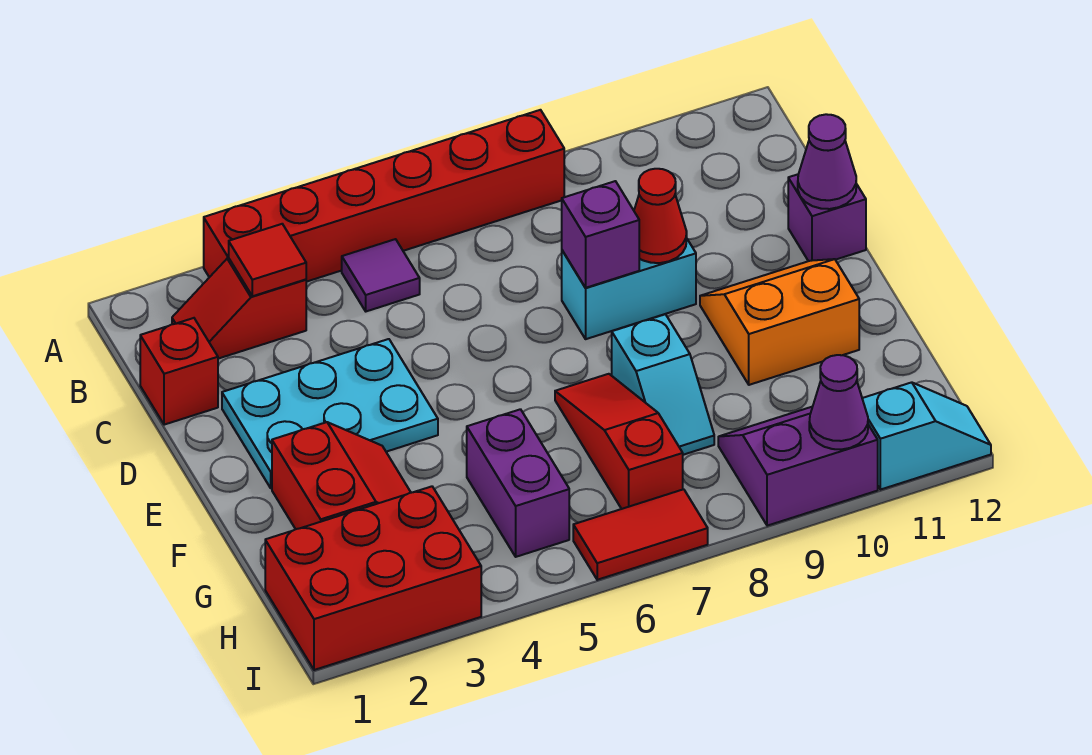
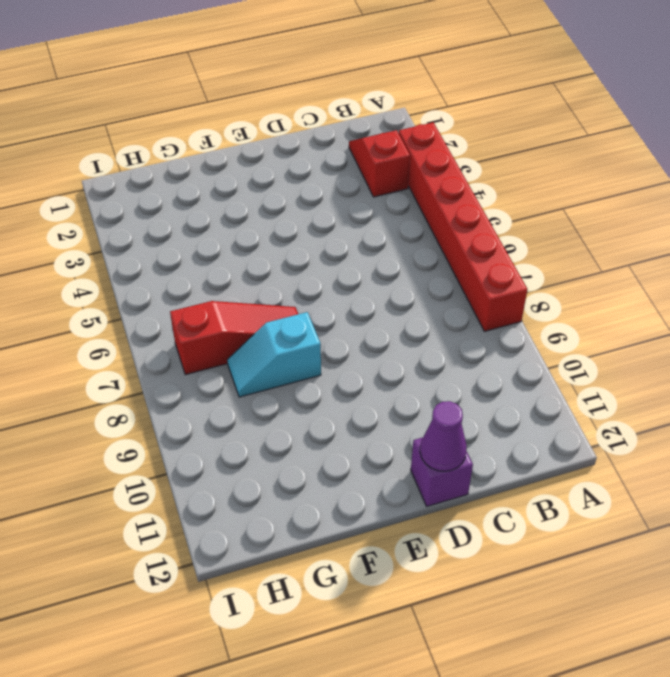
none -> purple 1x1 tile [342,239,420,311]
none -> red 1x1 brick [140,318,218,425]
none -> cyan 2x3 plate [222,339,438,488]

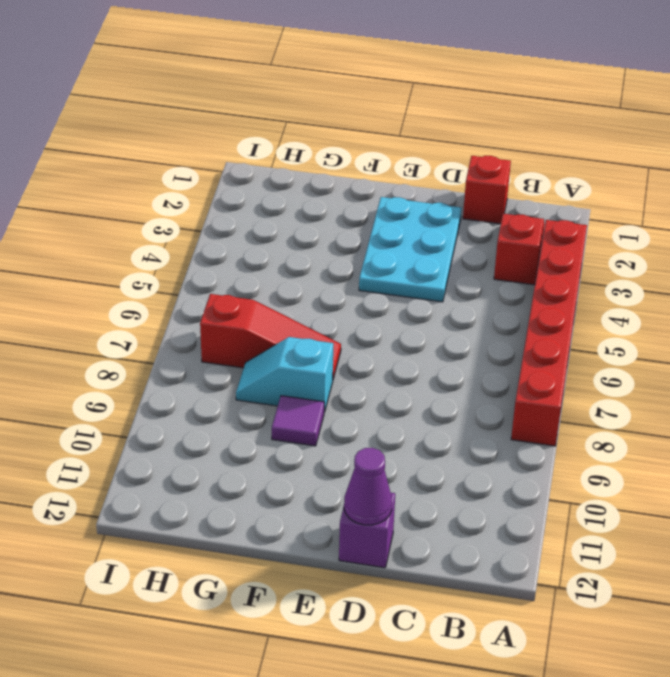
purple 1x1 tile [272,396,324,446] -> purple 1x1 tile moved to [342,239,420,311]
none -> cyan 1x2 brick [562,239,696,339]
none -> orange 2x2 slope [700,259,859,385]
none -> red 2x2 slope [272,422,411,529]

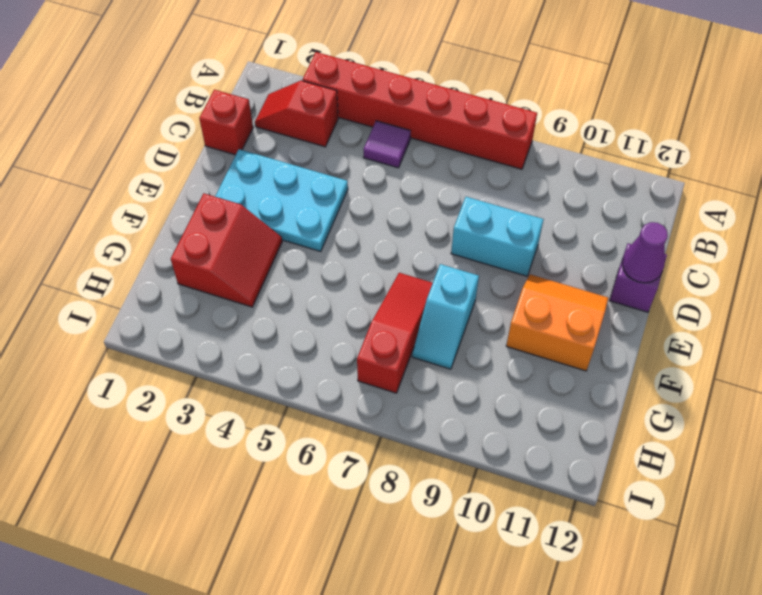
none -> purple 1x2 brick [467,409,569,557]
none -> red 2x3 brick [265,486,481,670]
none -> purple 2x2 slope [718,407,878,526]

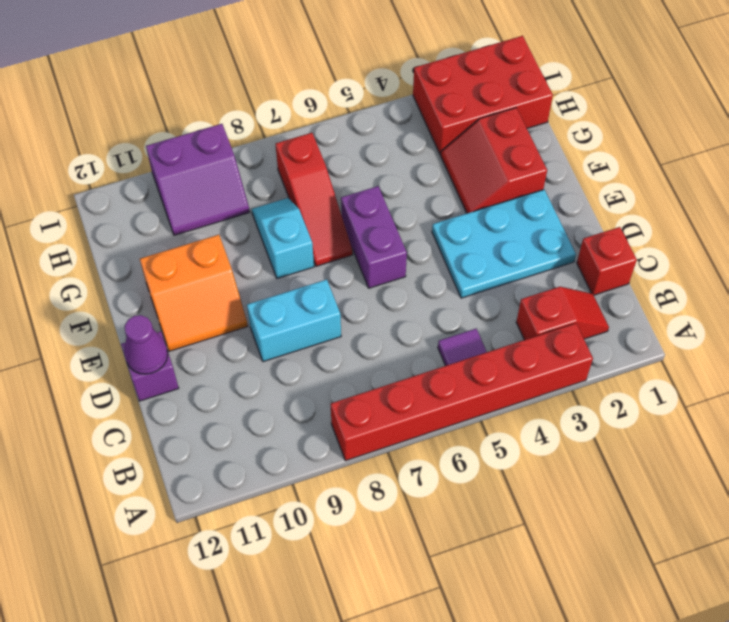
purple 1x2 brick [341,186,407,288] -> purple 1x2 brick moved to [467,409,569,557]
none -> red 1x2 tile [573,489,708,580]
none -> cyan 1x2 slope [862,382,991,490]
none -> red 1x1 tile [229,224,306,296]

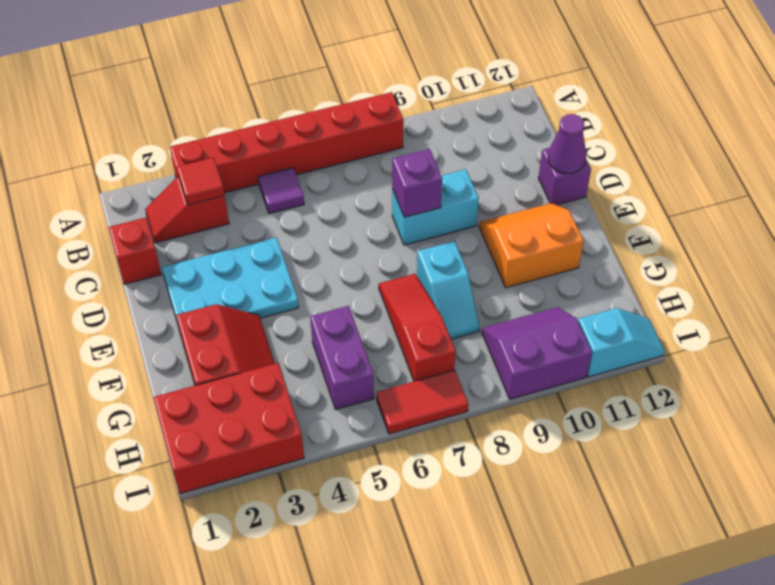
none -> red 1x1 cone [634,169,687,263]
none -> purple 1x1 cone [809,355,868,449]

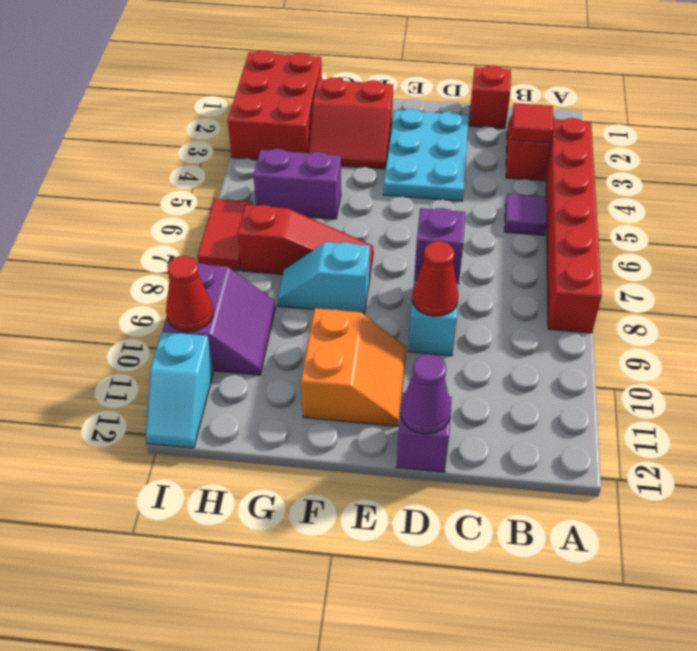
red 1x1 cone [166,256,213,331] -> purple 1x1 cone [809,355,868,449]

